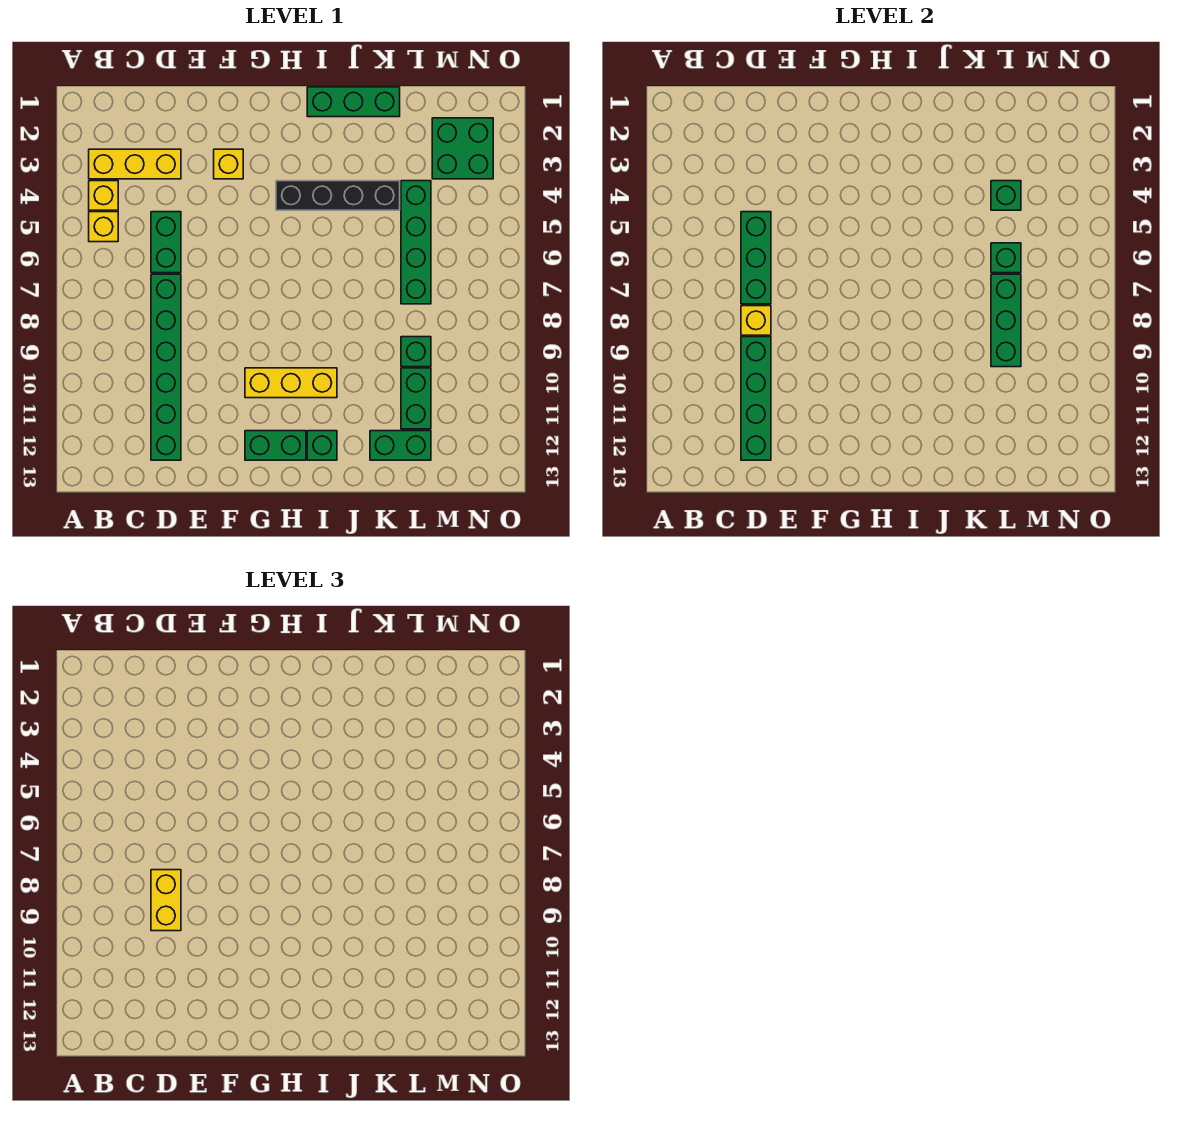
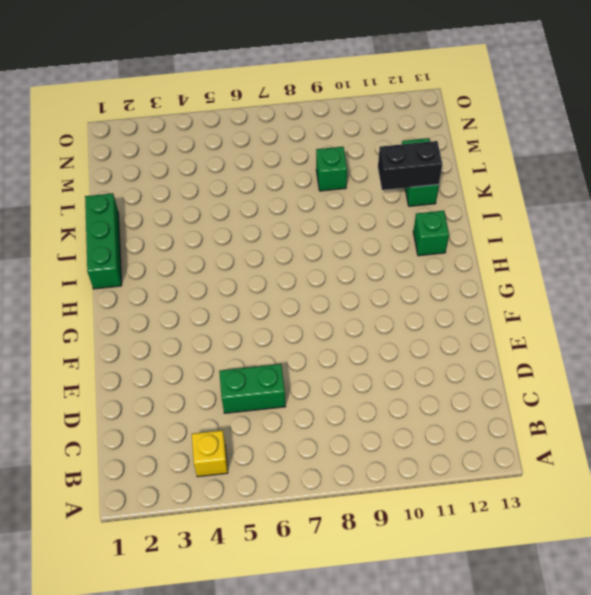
black 1x2 brick [378,141,442,190] -> none
none -> yellow 1x3 brick [89,149,181,179]
none -> yellow 1x1 brick [89,212,118,242]
none -> green 1x6 brick [151,274,181,460]

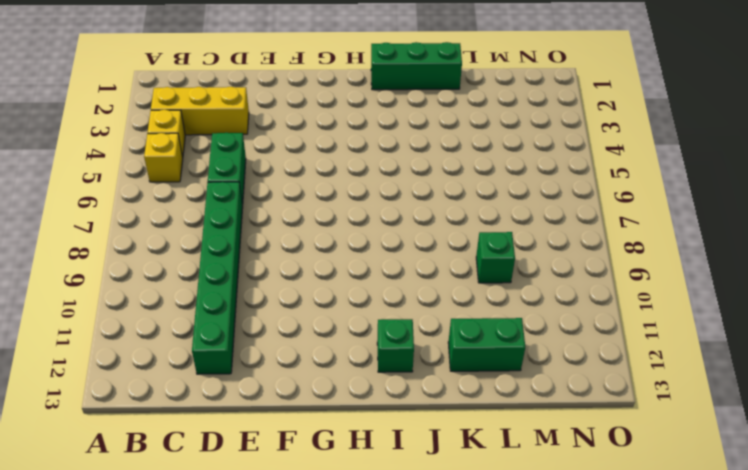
none -> yellow 1x1 brick [214,149,243,179]
none -> yellow 1x3 brick [245,368,337,398]
none -> green 1x2 brick [245,431,306,460]

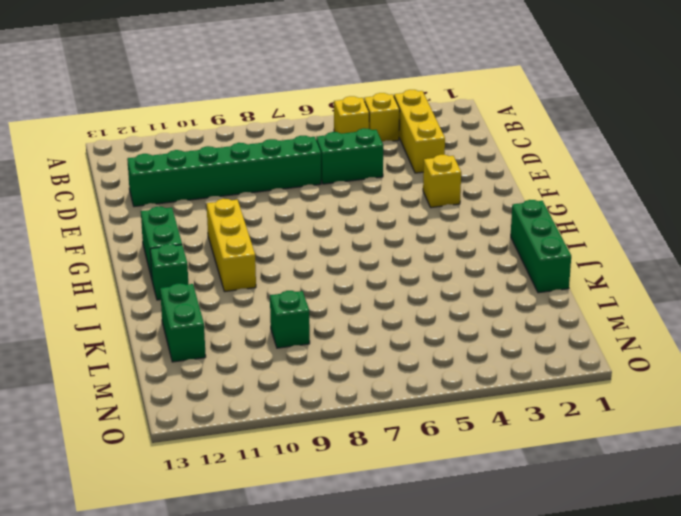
none -> black 1x4 brick [276,181,400,210]
none -> green 1x4 brick [401,181,431,304]
none -> green 1x2 brick [401,368,431,429]

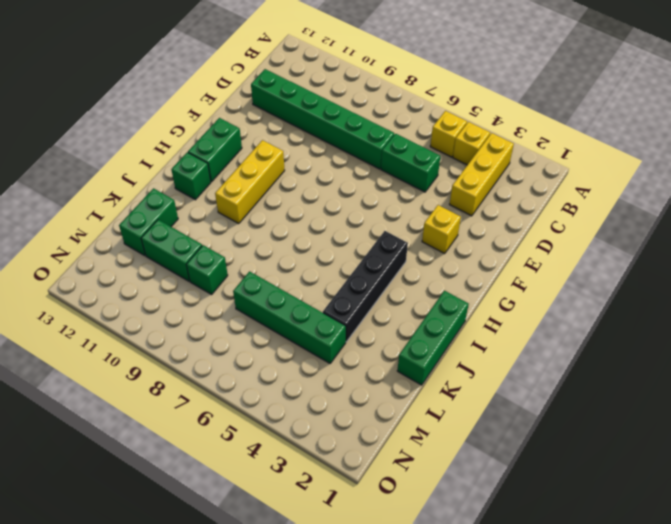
none -> green 2x2 brick [432,118,493,179]
none -> green 1x3 brick [741,212,771,304]
none -> yellow 1x1 brick [741,306,771,335]

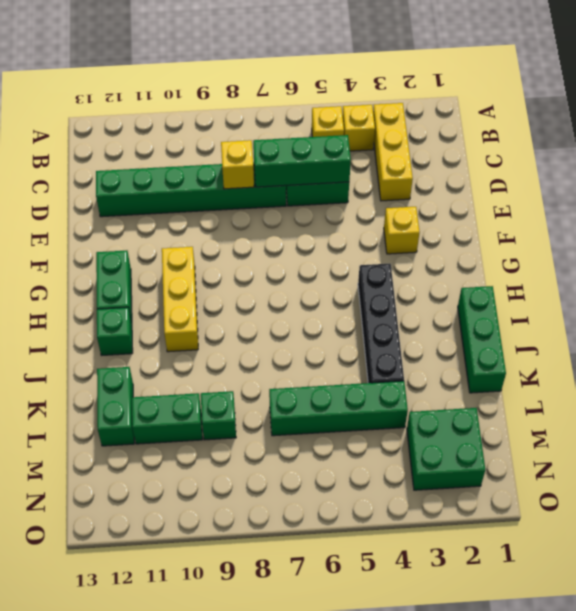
none -> green 1x4 brick [741,337,771,460]
none -> green 1x1 brick [991,181,1021,210]
none -> green 1x1 brick [991,243,1021,273]

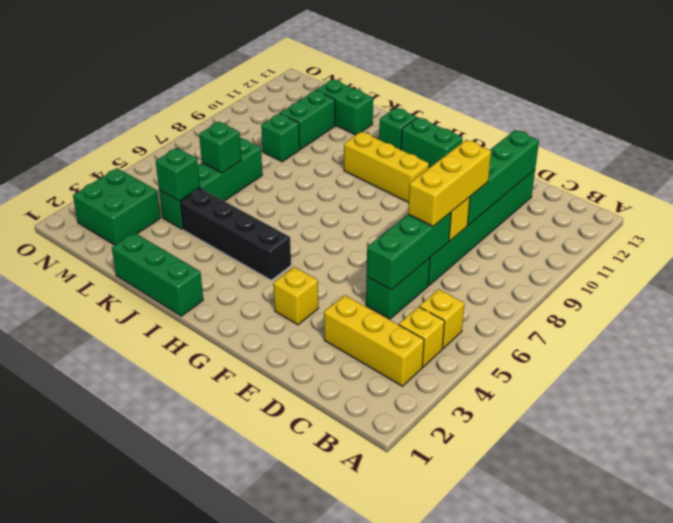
yellow 1x3 brick [408,140,491,226] -> yellow 1x2 brick [151,870,181,931]
none -> green 1x3 brick [991,274,1021,367]

